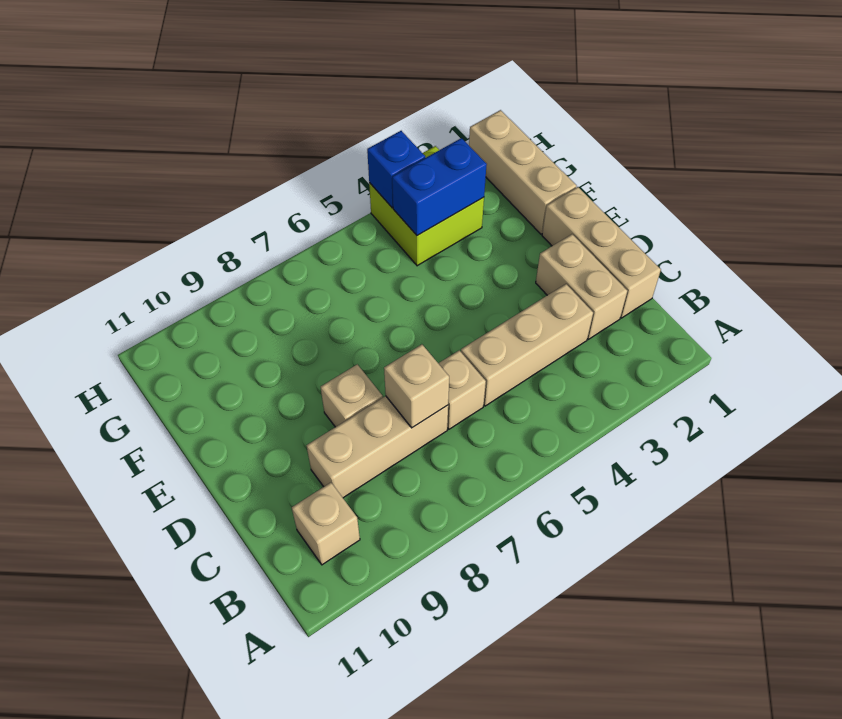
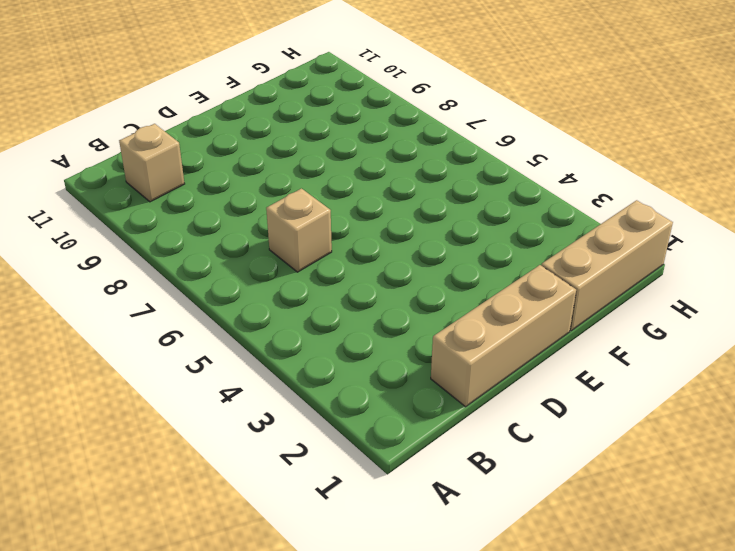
none -> tan 1x2 brick [536,234,627,339]
none -> tan 1x3 brick [461,284,593,406]
none -> tan 1x3 brick [307,396,448,498]

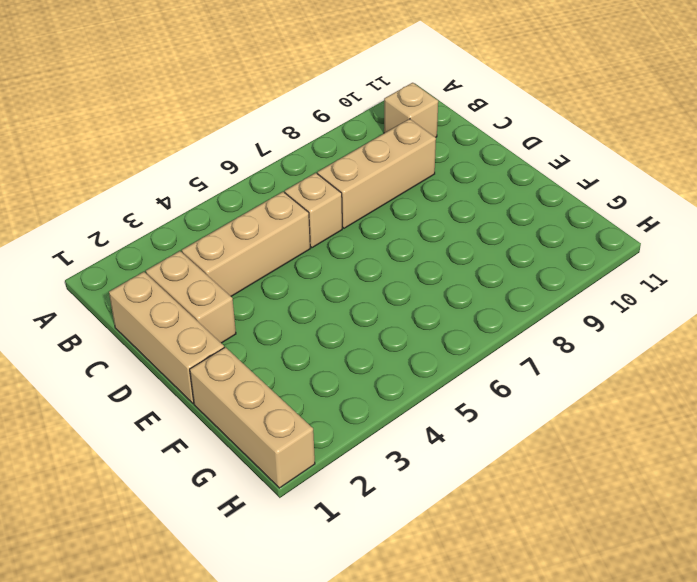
none -> tan 1x1 brick [321,364,383,427]
none -> lime 2x2 brick [369,146,484,266]
none -> tan 1x1 brick [384,344,449,428]

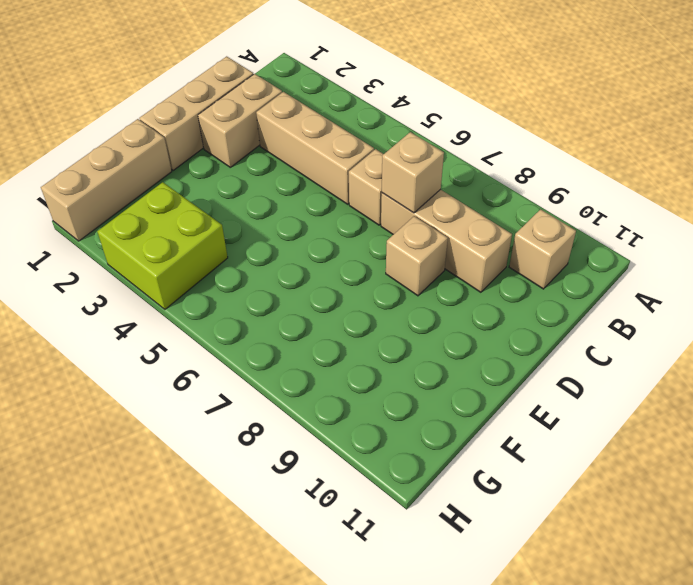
none -> blue 1x2 brick [392,138,487,236]
none -> blue 1x1 brick [367,131,425,208]

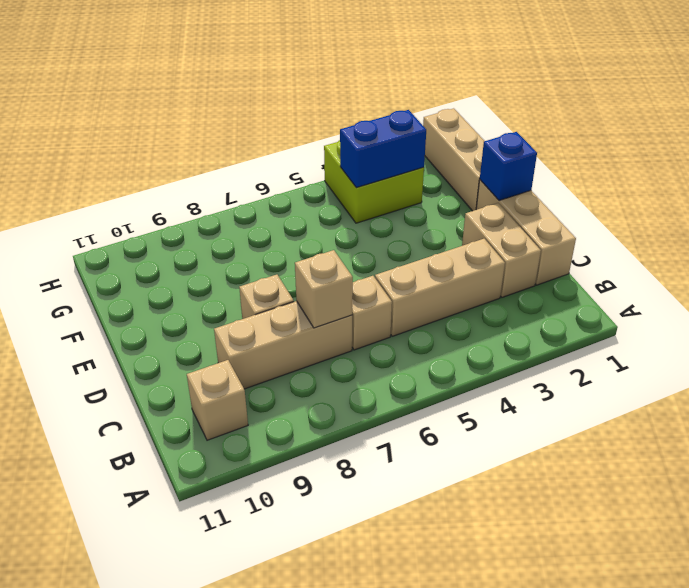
blue 1x1 brick [480,132,537,201] -> blue 1x1 brick moved to [367,131,425,208]

